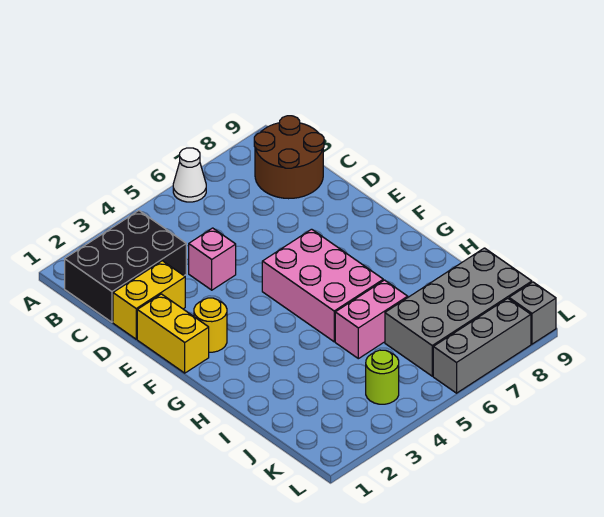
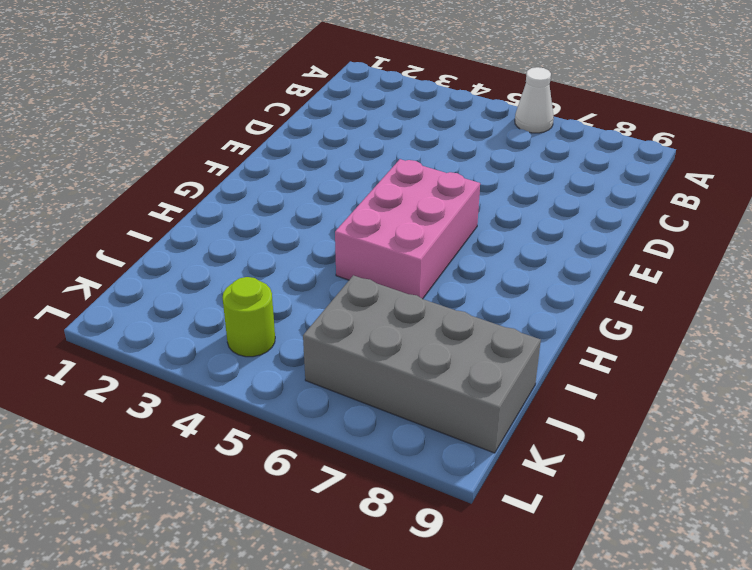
none -> black 2x3 brick [65,211,186,322]
none -> brown 2x2 round brick [254,116,324,199]
none -> yellow 1x2 brick [113,261,185,339]

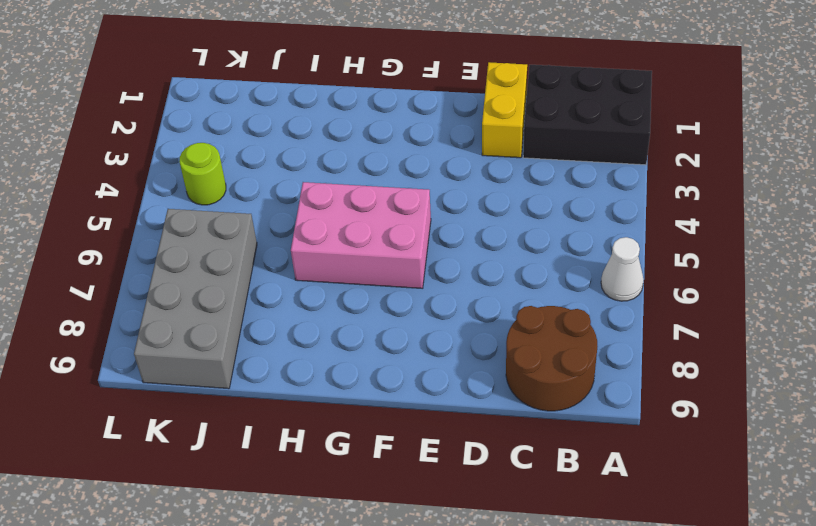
black 2x3 brick [523,65,652,165] -> black 2x3 brick turned to [65,211,186,322]
none -> pink 1x1 brick [189,228,236,290]
none -> yellow 1x2 brick [137,294,209,373]
none -> yellow 1x1 round brick [194,298,227,352]

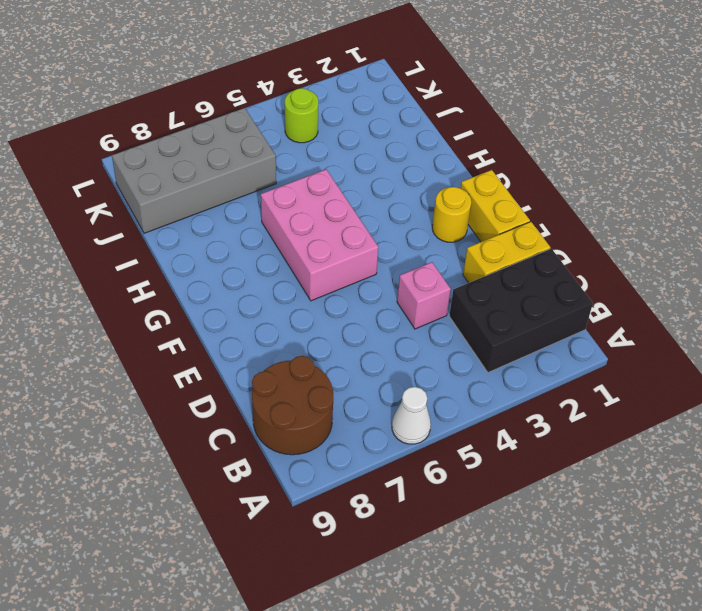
none -> pink 1x2 brick [335,280,408,359]
none -> grey 1x3 brick [433,298,531,393]
none -> grey 1x1 brick [509,282,556,344]

